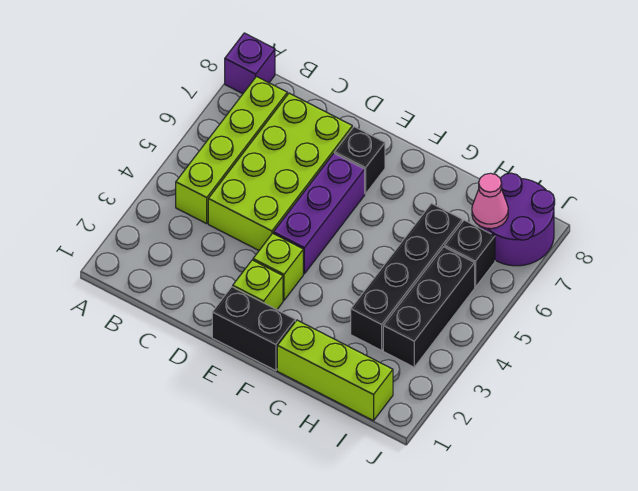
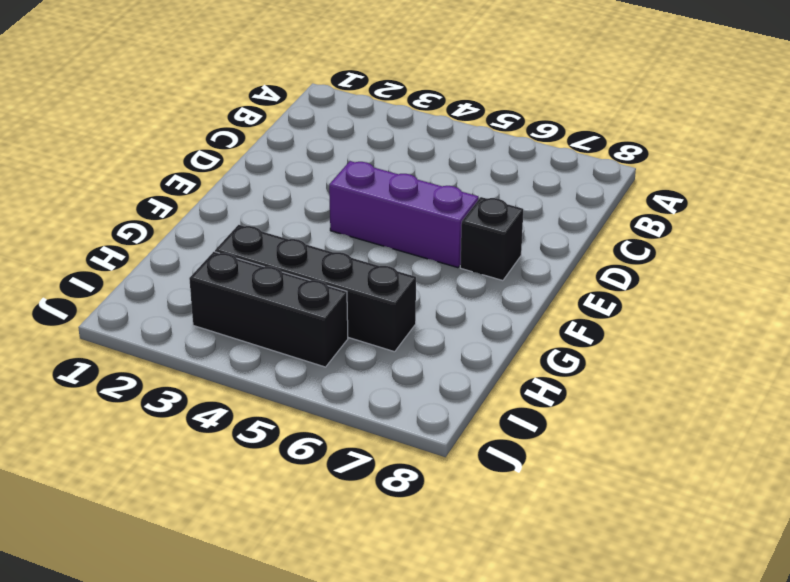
none -> purple 1x1 brick [225,33,275,94]
none -> lime 1x4 brick [176,77,287,224]
none -> lime 2x4 brick [208,93,352,250]

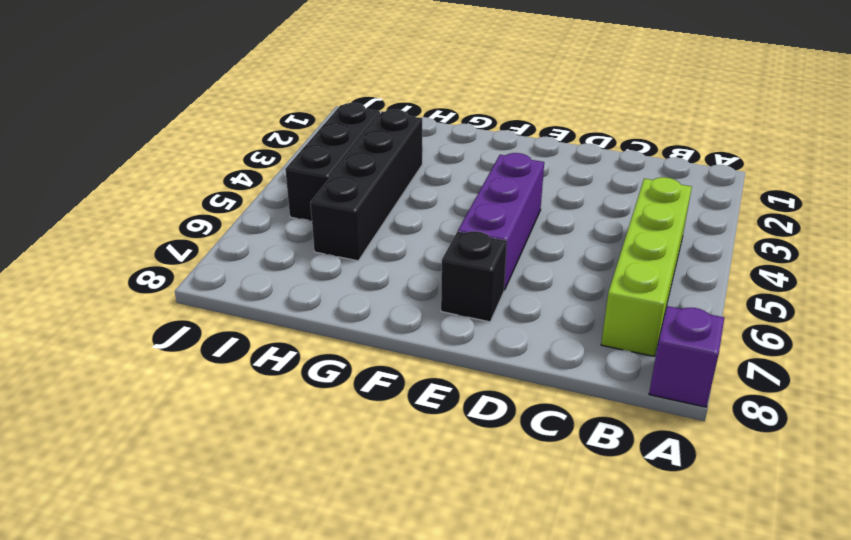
none -> lime 2x4 brick [208,93,352,250]
none -> black 1x2 brick [212,287,295,371]
none -> lime 1x1 brick [233,260,283,310]

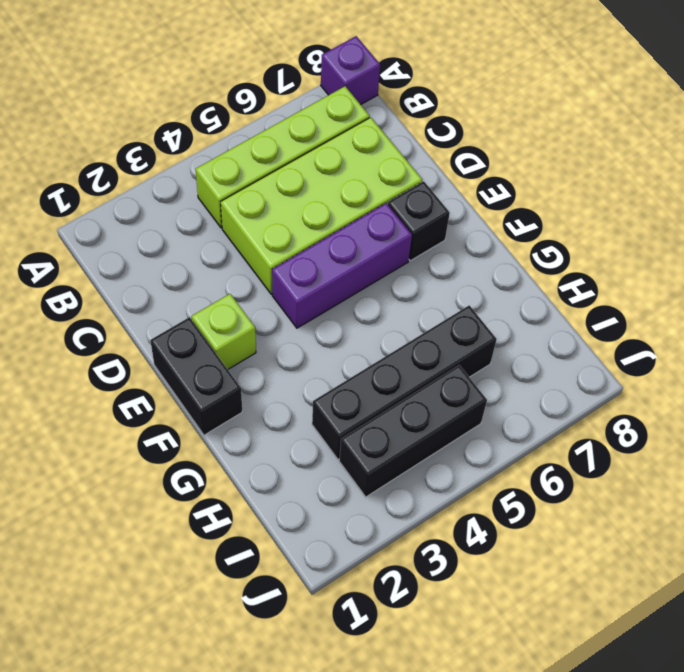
none -> lime 1x1 brick [253,233,303,300]
none -> lime 1x3 brick [277,320,393,421]
none -> black 1x1 brick [445,220,495,287]

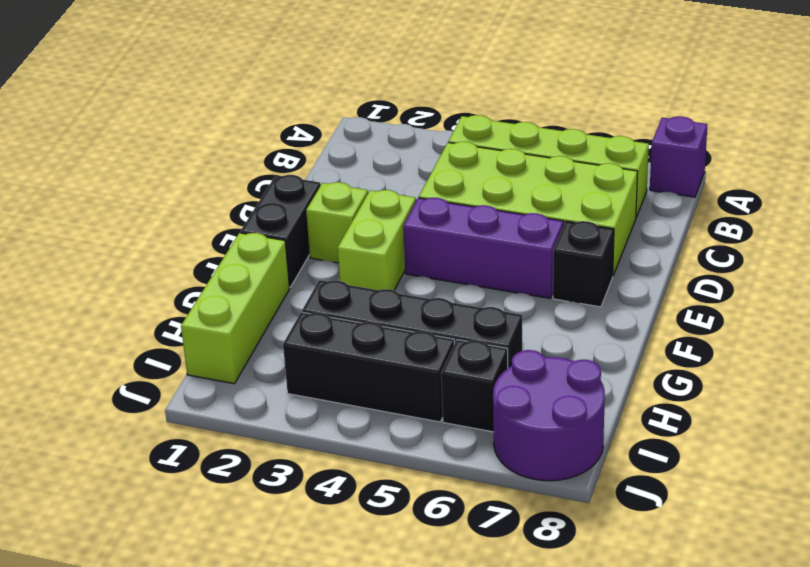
lime 1x2 brick [338,190,416,290] -> lime 1x1 brick [253,233,303,300]
none -> pink 1x1 cone [472,173,508,229]

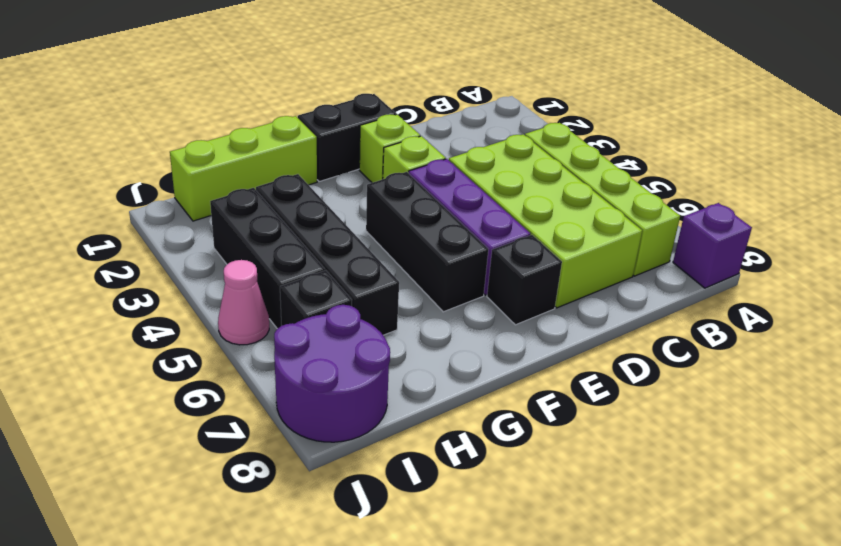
black 1x3 brick [366,172,488,312] -> none
pink 1x1 cone [218,260,269,345] -> pink 1x1 cone moved to [472,173,508,229]

